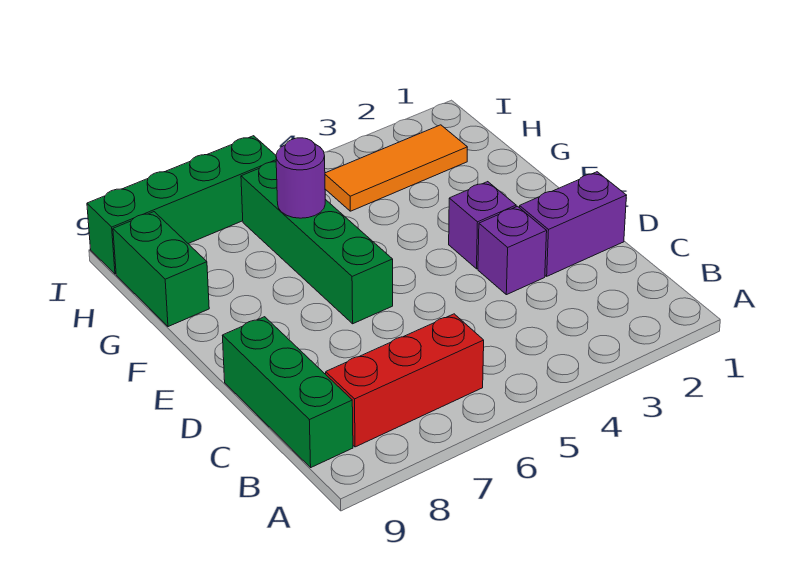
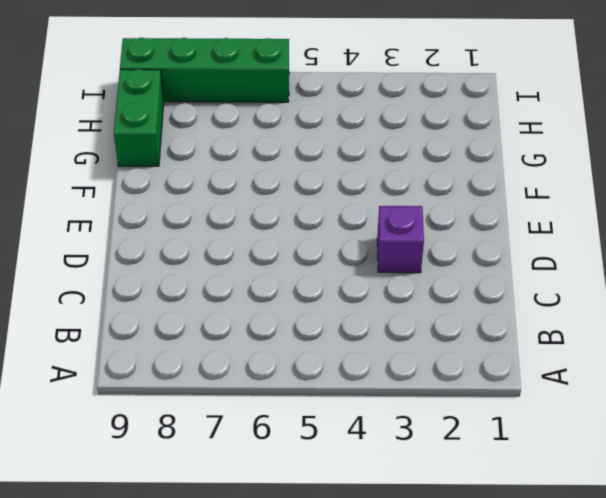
none -> red 1x3 brick [326,314,484,447]
none -> green 1x3 brick [222,317,353,467]

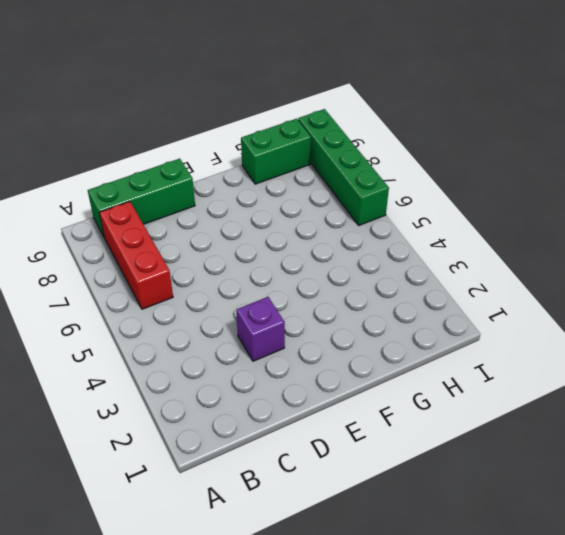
none -> purple 1x2 brick [520,172,627,276]
none -> purple 1x1 brick [449,182,516,269]

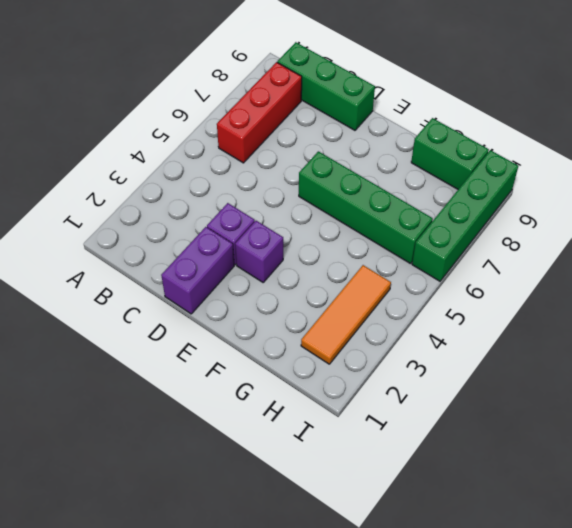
none -> purple 1x1 round brick [276,138,325,218]

